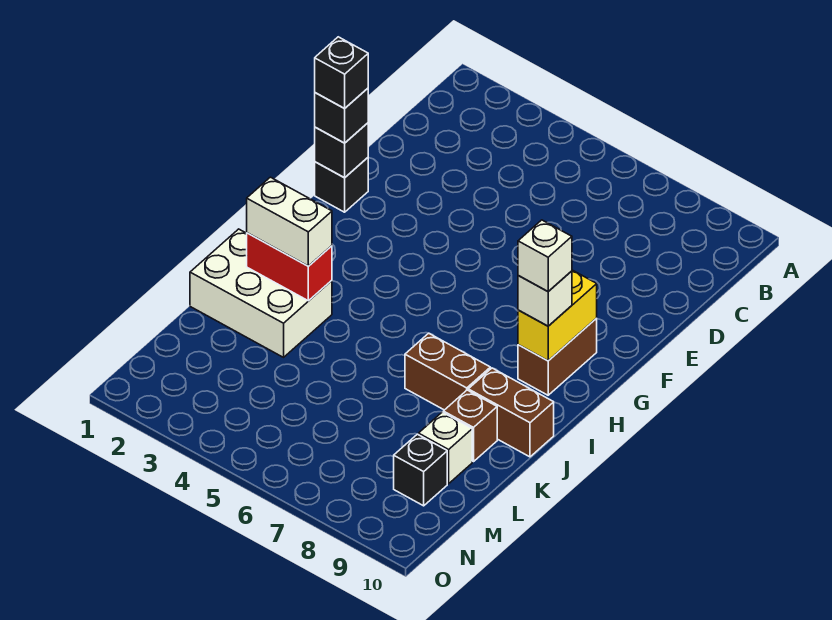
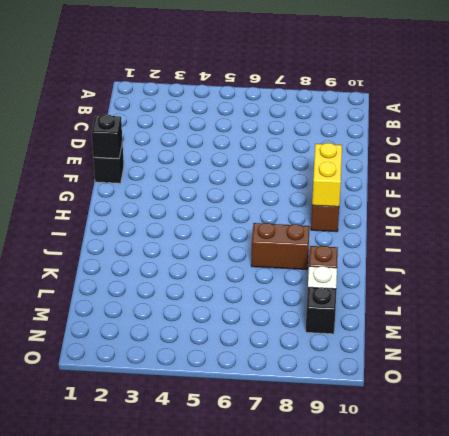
none -> white 2x3 brick [190,229,332,357]
none -> brown 1x2 brick [468,368,554,457]
none -> red 1x2 brick [247,233,332,301]

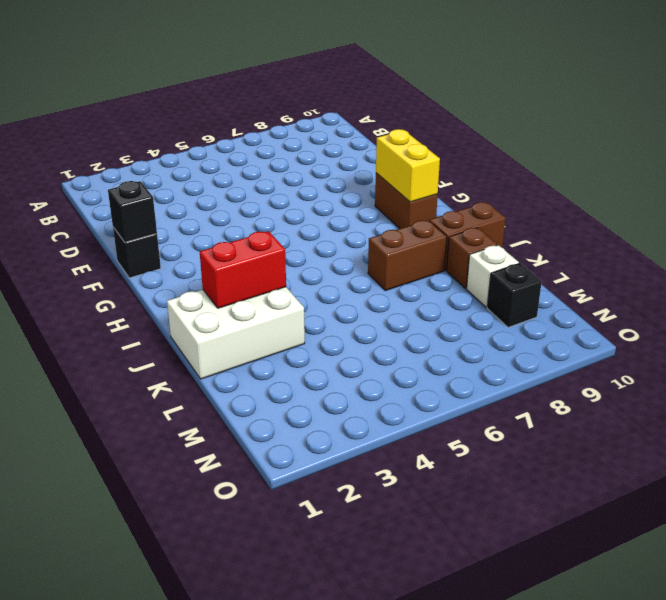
none -> black 1x1 brick [315,88,368,143]
none -> white 1x1 brick [518,271,572,326]
none -> white 1x2 brick [247,177,332,266]

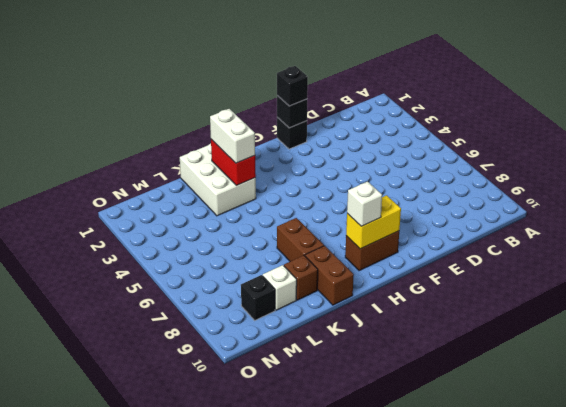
none -> black 1x1 brick [315,37,368,108]
none -> white 1x1 brick [518,220,572,291]

